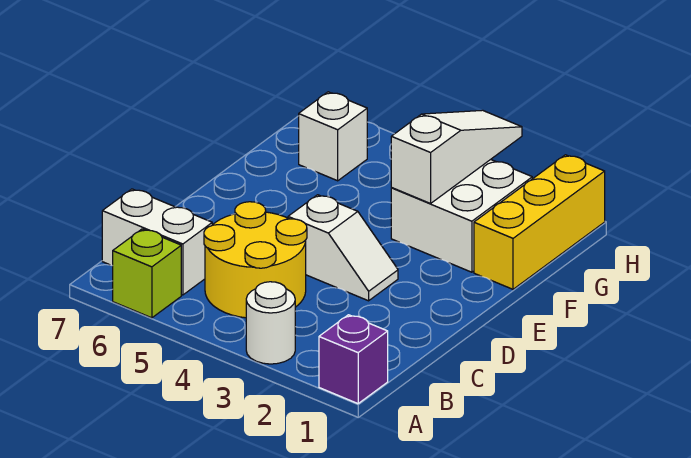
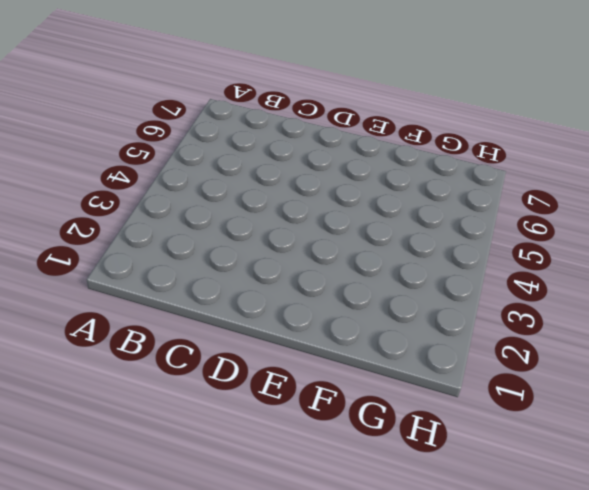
none -> purple 1x1 brick [319,315,388,404]
none -> white 1x1 round brick [246,282,295,364]

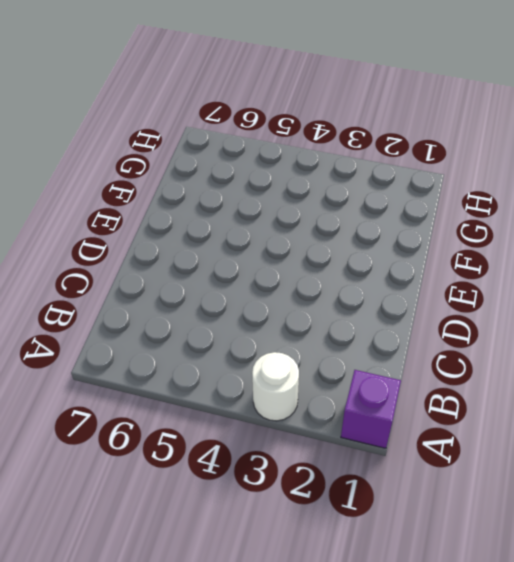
none -> lime 1x1 brick [113,229,181,318]
none -> yellow 2x2 round brick [204,202,307,318]

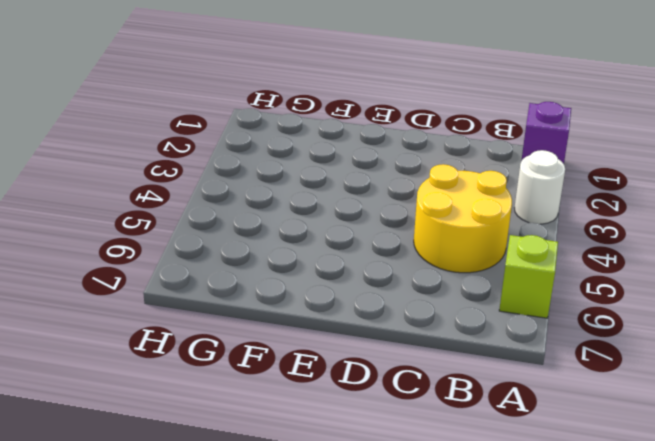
none -> white 1x2 brick [102,189,212,295]
none -> white 1x2 slope [288,195,398,301]

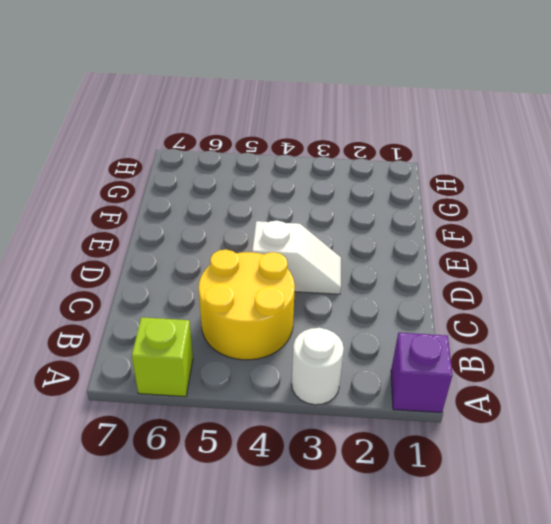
none -> white 1x2 brick [102,189,212,295]
none -> yellow 1x3 brick [474,155,605,289]

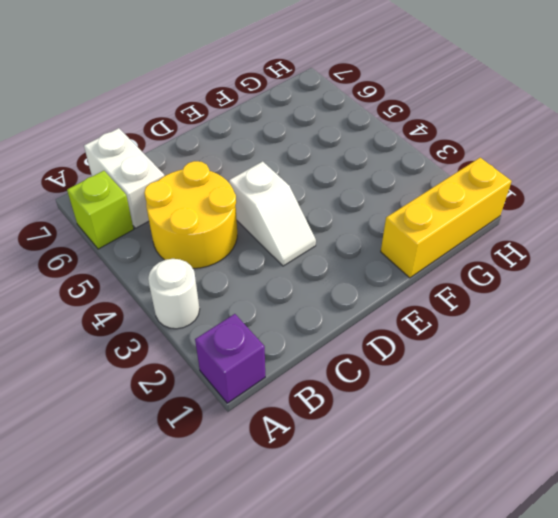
none -> white 2x2 brick [391,160,532,272]
none -> white 1x1 brick [299,92,367,181]

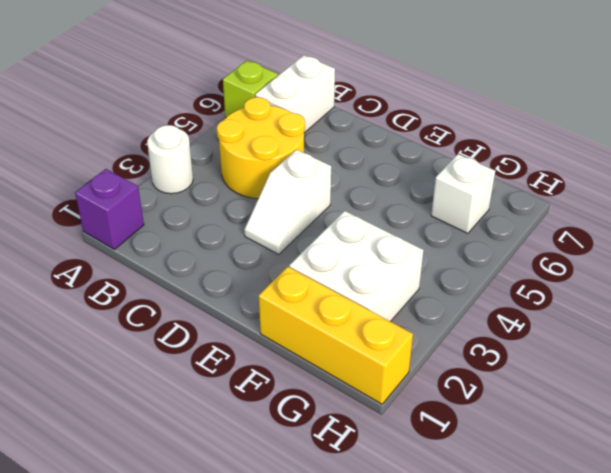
none -> white 1x3 slope [391,110,522,203]

